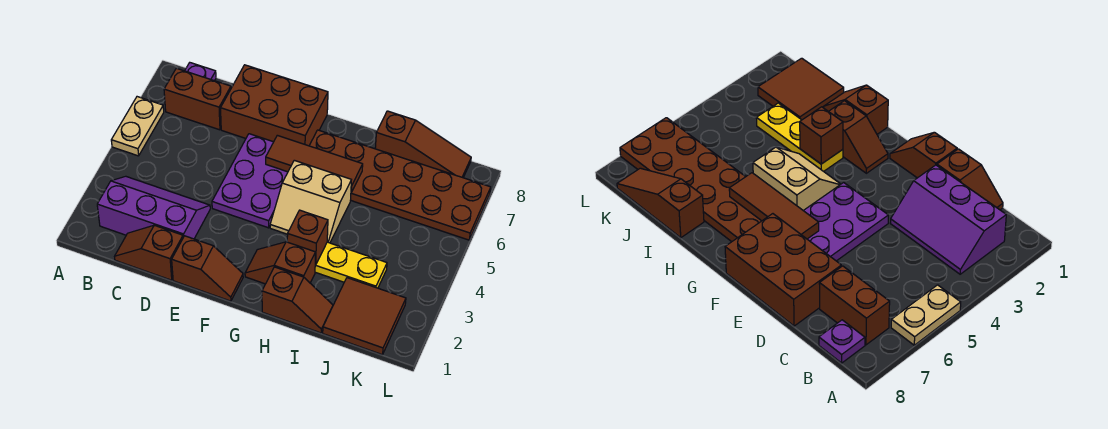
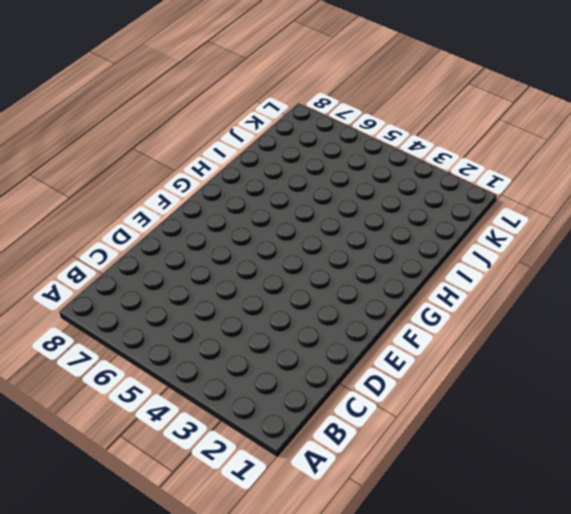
none -> tan 1x2 plate [111,97,164,156]
none -> purple 2x3 slope [97,176,210,239]
none -> brown 1x2 brick [164,68,231,130]

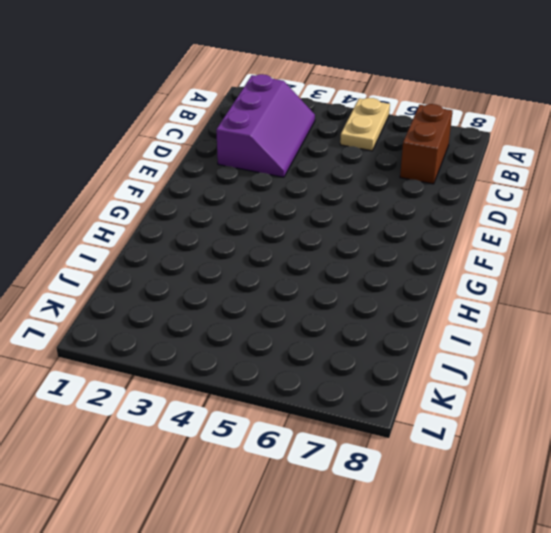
tan 1x2 plate [340,98,390,151] -> tan 1x2 plate turned to [111,97,164,156]
none -> purple 1x1 plate [185,63,216,81]
none -> brown 1x2 slope [115,225,183,280]
none -> brown 2x3 brick [221,65,328,146]

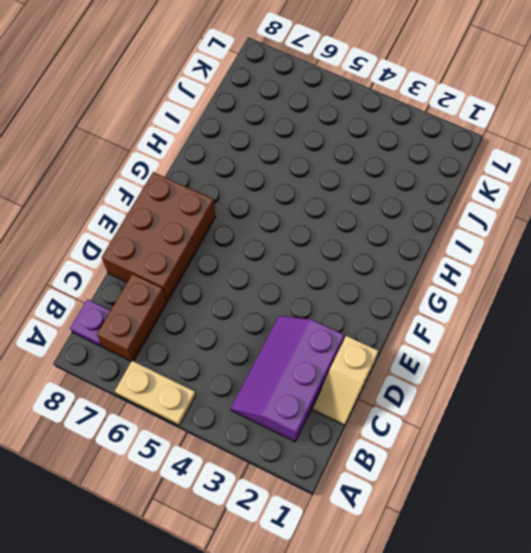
tan 1x2 slope [313,336,378,425] -> brown 1x2 slope [115,225,183,280]
none -> brown 1x2 slope [172,236,243,301]
none -> purple 2x3 plate [212,134,288,228]
none -> brown 1x2 slope [245,242,316,284]

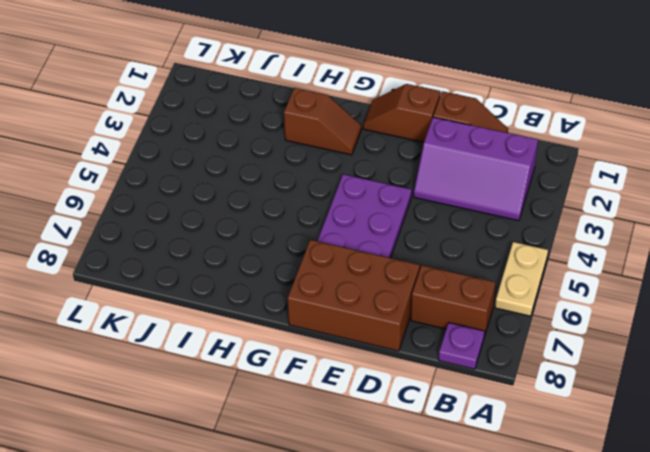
none -> tan 2x2 slope [270,160,351,243]
none -> brown 2x6 plate [309,130,491,240]
none -> brown 1x2 slope [262,267,333,333]

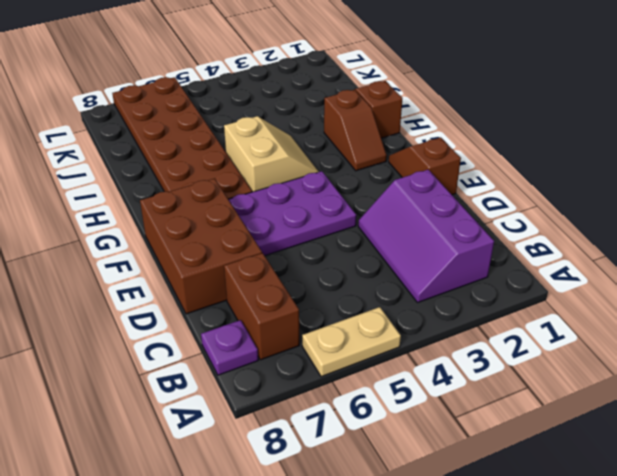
none -> brown 1x2 slope [115,225,183,280]
none -> yellow 1x3 plate [315,242,387,288]
none -> brown 1x3 slope [375,111,471,178]

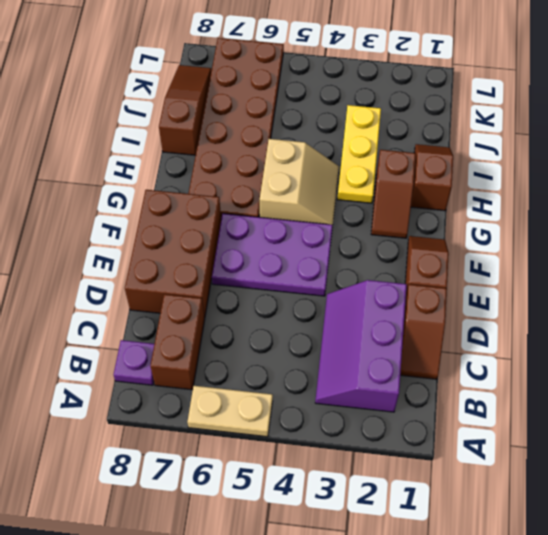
none -> brown 2x2 tile [323,278,406,355]
none -> brown 1x3 tile [266,135,363,192]
none -> brown 1x1 brick [287,210,328,265]

